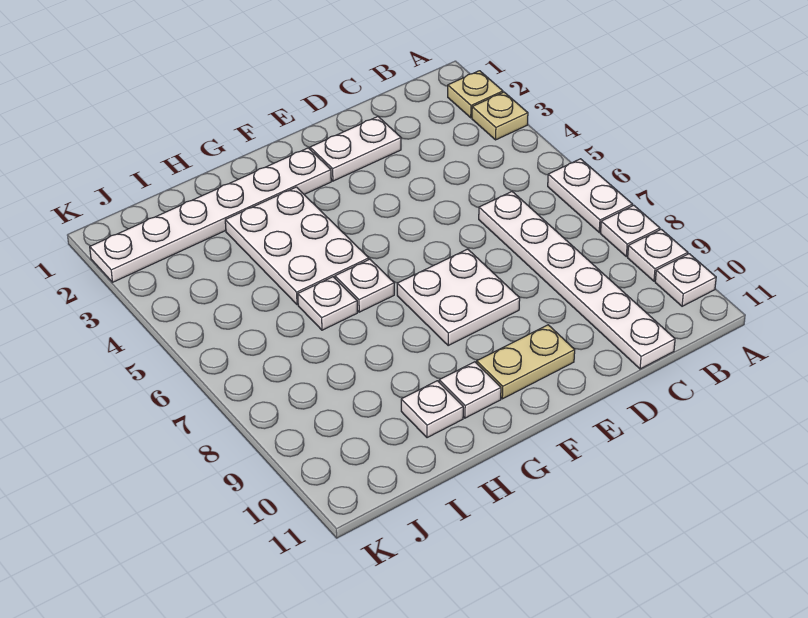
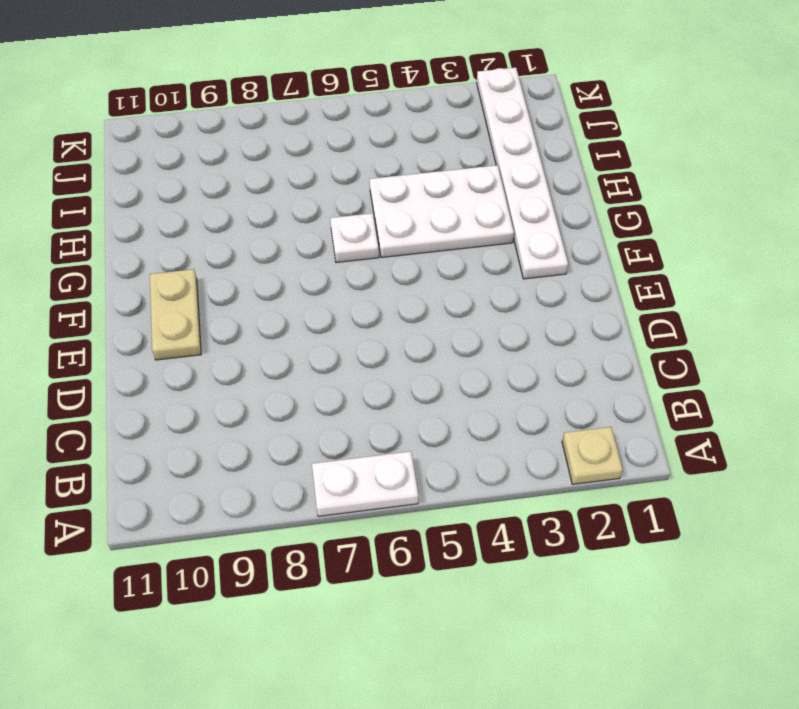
none -> tan 1x1 plate [472,92,528,140]
none -> white 1x1 plate [600,205,660,257]
none -> white 1x1 plate [628,229,688,281]

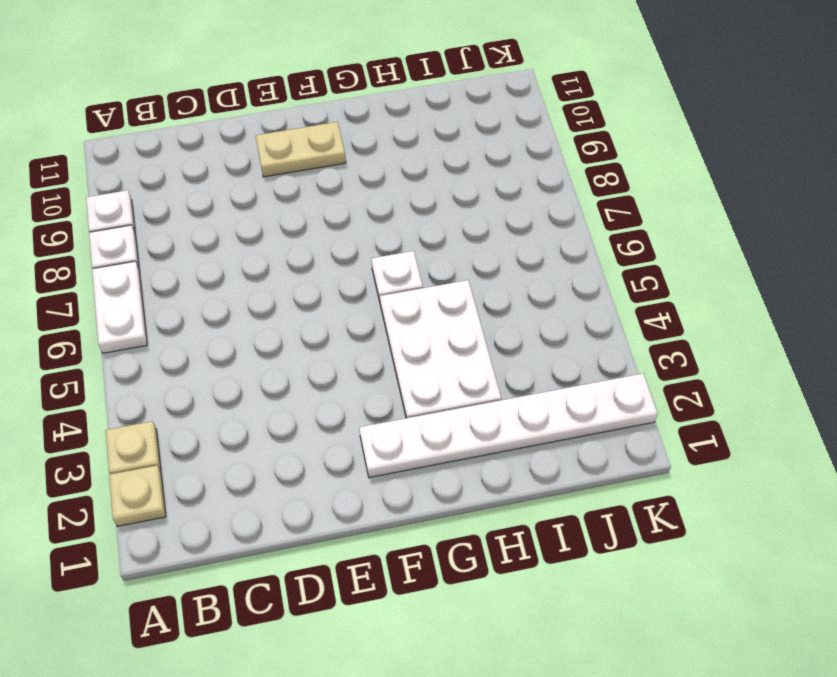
none -> white 1x1 plate [655,254,716,306]
none -> white 1x6 plate [479,192,675,369]
none -> white 1x2 plate [310,117,401,181]

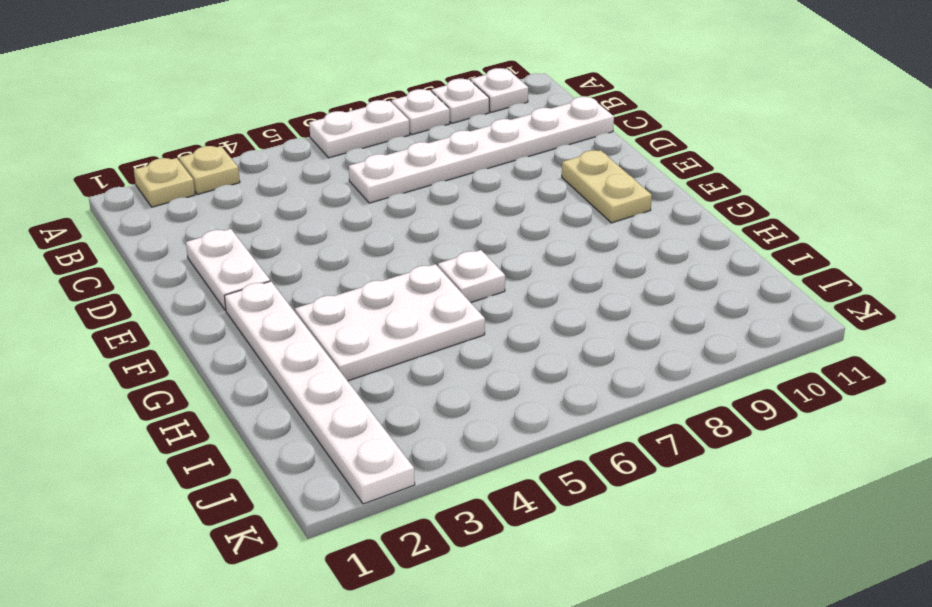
none -> white 2x2 plate [397,249,520,346]
none -> white 1x1 plate [439,362,501,418]
none -> white 1x1 plate [298,277,357,330]

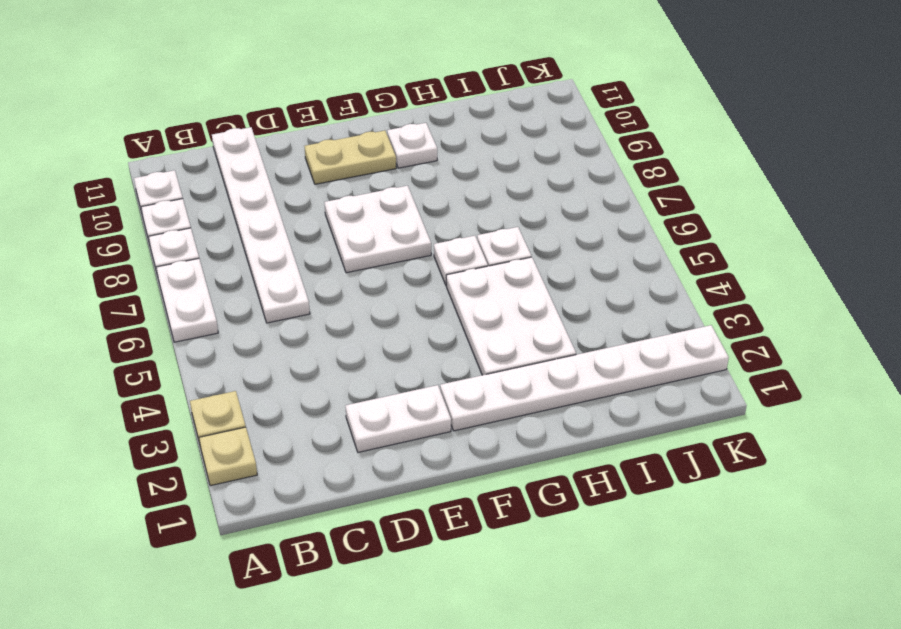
none -> white 1x1 plate [401,381,463,438]

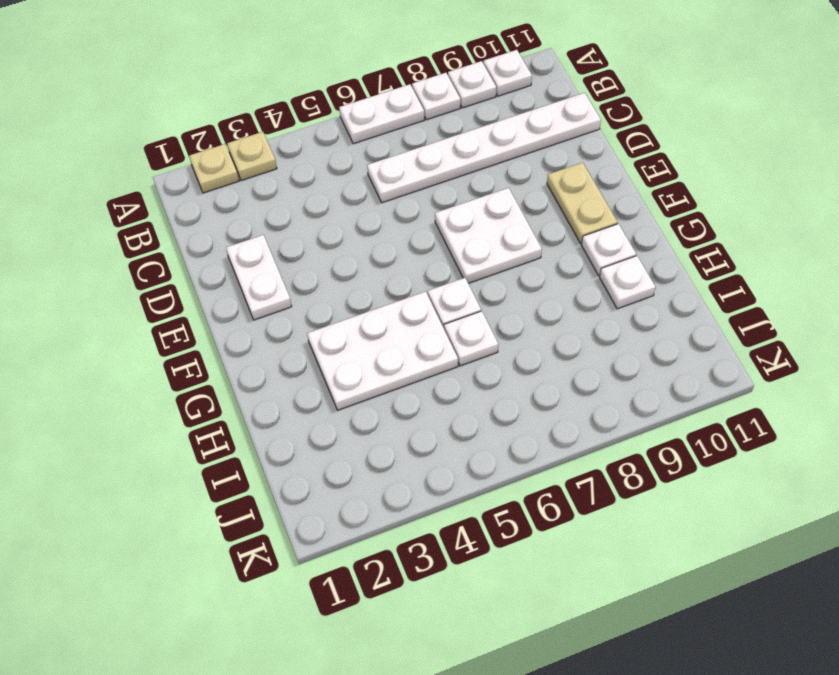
none -> white 1x6 plate [90,148,331,282]

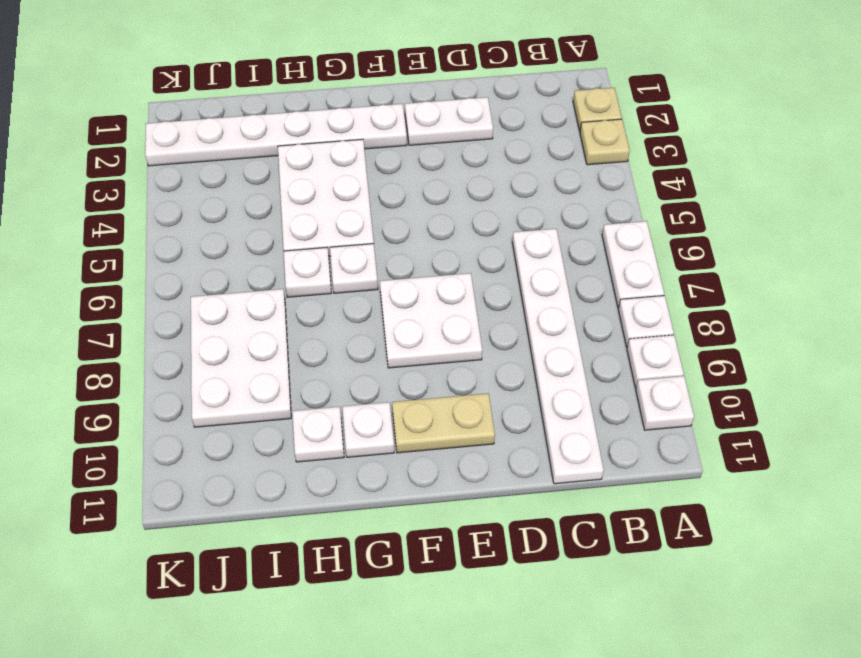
white 2x3 plate [191,289,291,427] -> none

